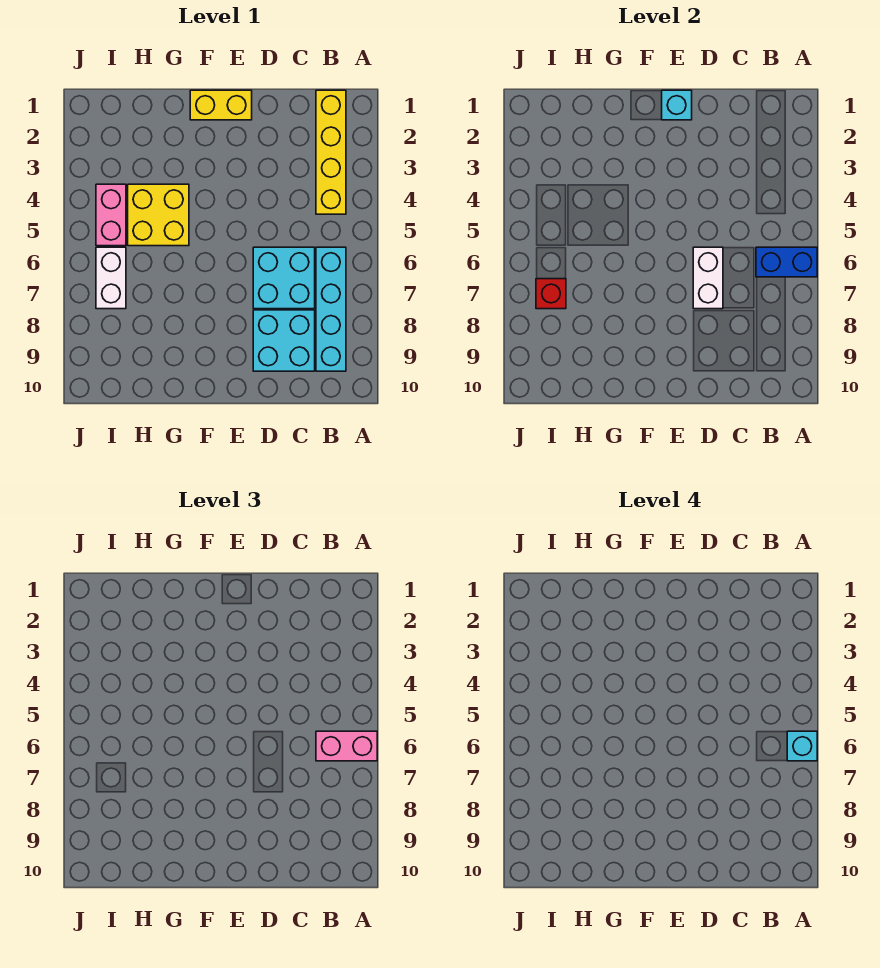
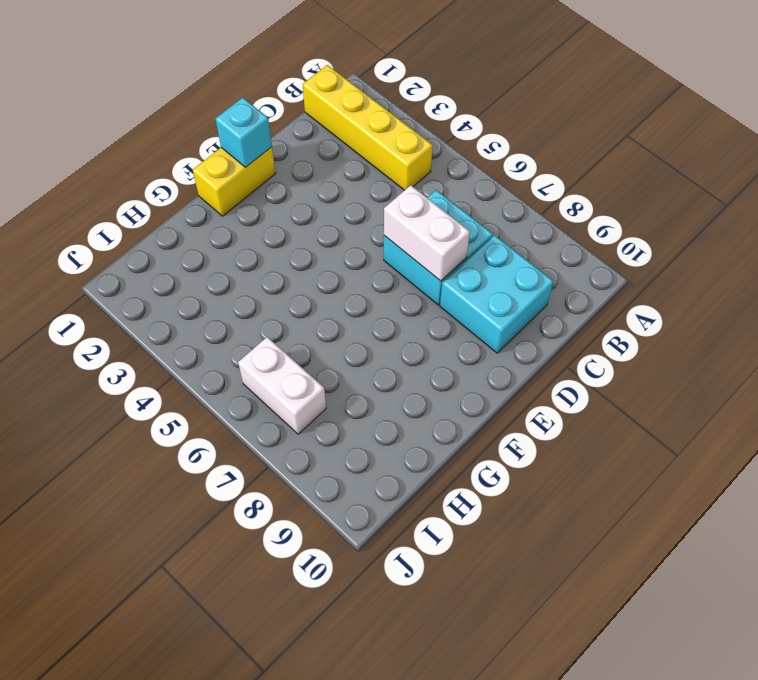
none -> cyan 1x4 brick [316,247,346,371]
none -> yellow 2x2 brick [128,184,189,246]
none -> pink 1x2 brick [96,184,126,246]

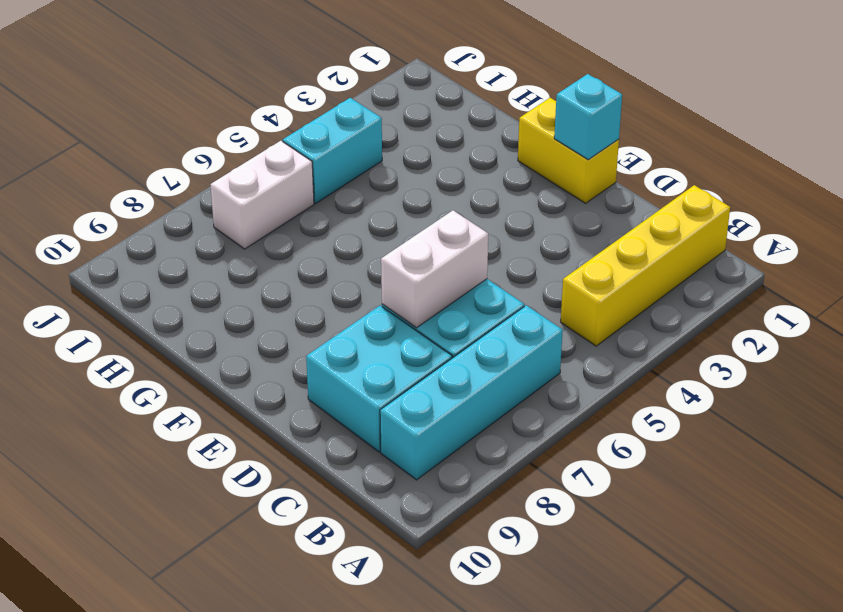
cyan 1x2 brick [283,98,382,203] -> pink 1x2 brick [96,184,126,246]
none -> yellow 2x2 brick [128,184,189,246]
none -> blue 1x2 brick [756,247,817,277]
none -> red 1x1 brick [536,279,566,309]

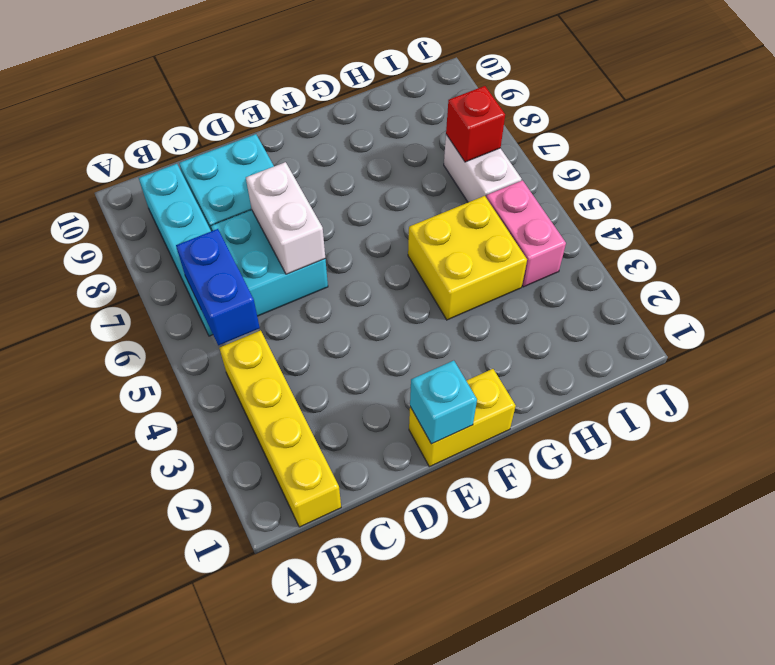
blue 1x2 brick [176,229,260,345] -> blue 1x2 brick turned to [756,247,817,277]
none -> pink 1x2 brick [316,731,377,761]
none -> cyan 1x1 brick [787,731,817,761]

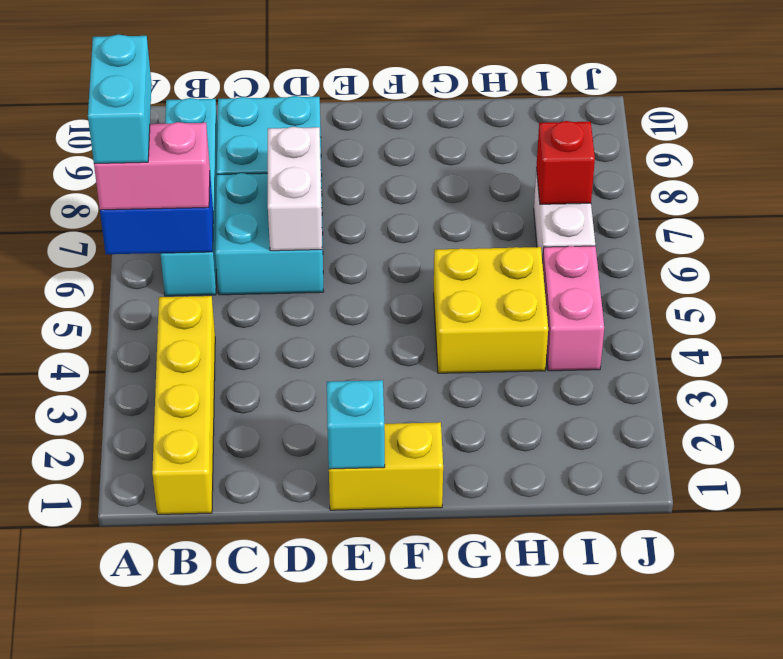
cyan 1x2 brick [88,34,152,163] -> cyan 1x1 brick [787,731,817,761]

